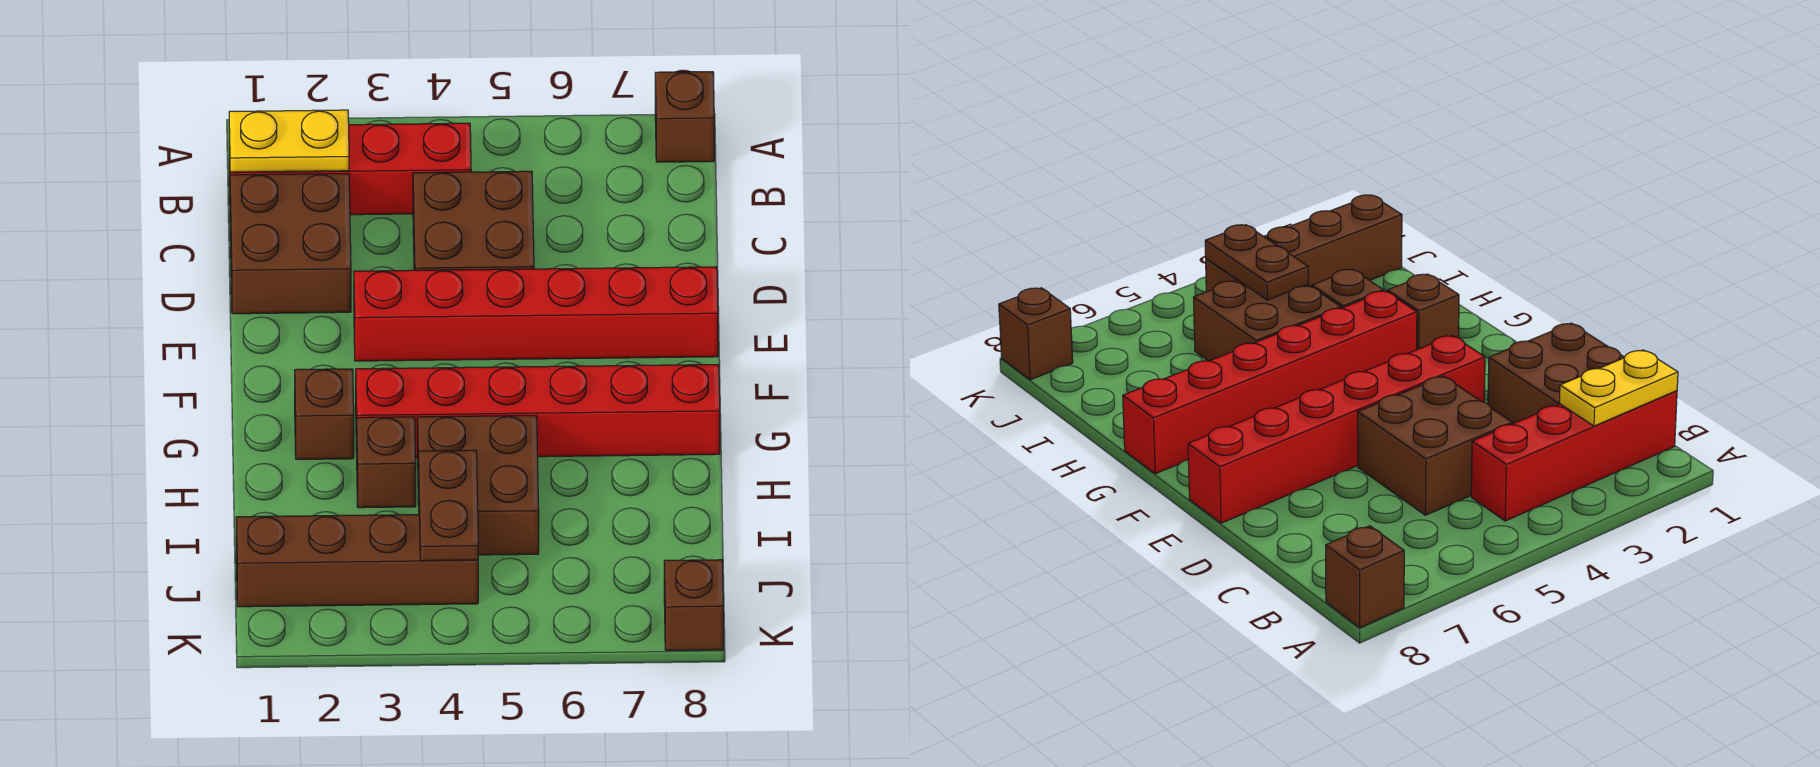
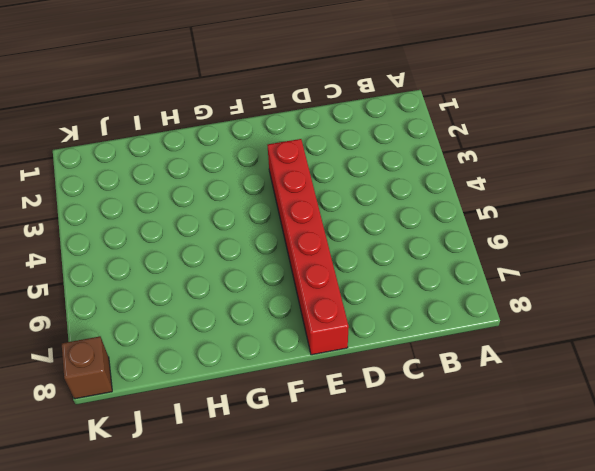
none -> brown 1x1 brick [655,72,714,162]
none -> red 1x4 brick [229,123,471,215]
none -> brown 2x2 brick [230,174,351,314]

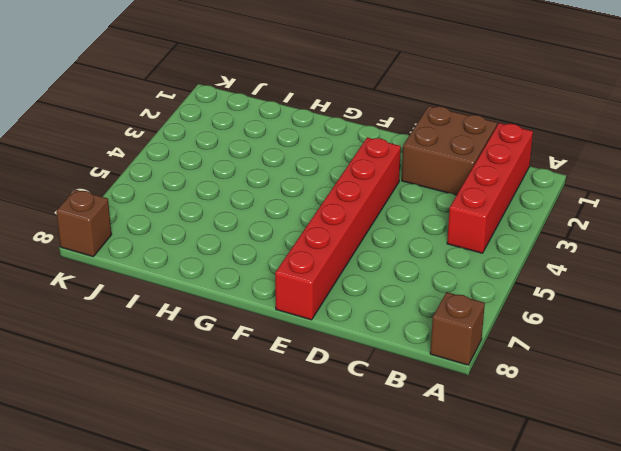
none -> brown 2x2 brick [413,171,534,270]
none -> brown 1x1 brick [295,369,354,459]
none -> red 1x6 brick [356,364,720,458]

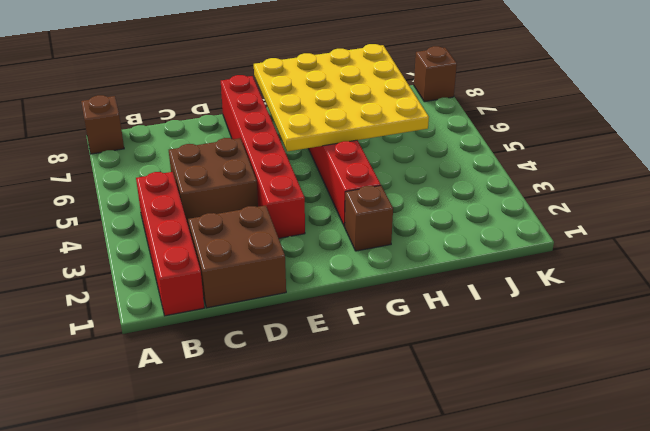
yellow 4x4 plate [254,44,429,152] -> none
none -> brown 1x1 brick [357,417,416,508]
none -> brown 2x2 brick [418,415,539,555]
none -> brown 1x4 brick [236,515,478,607]

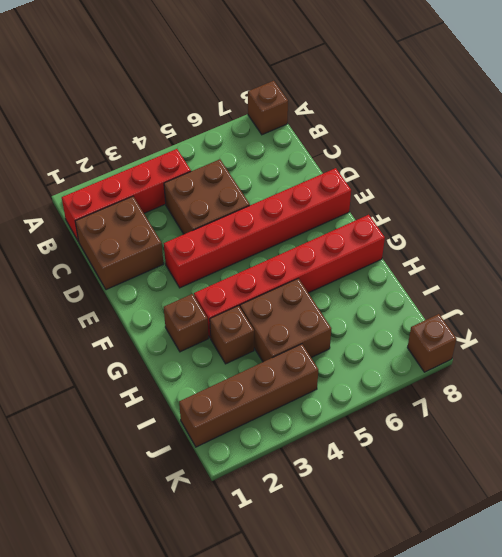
none -> yellow 1x2 plate [229,110,349,172]
none -> brown 1x2 plate [419,450,478,561]

